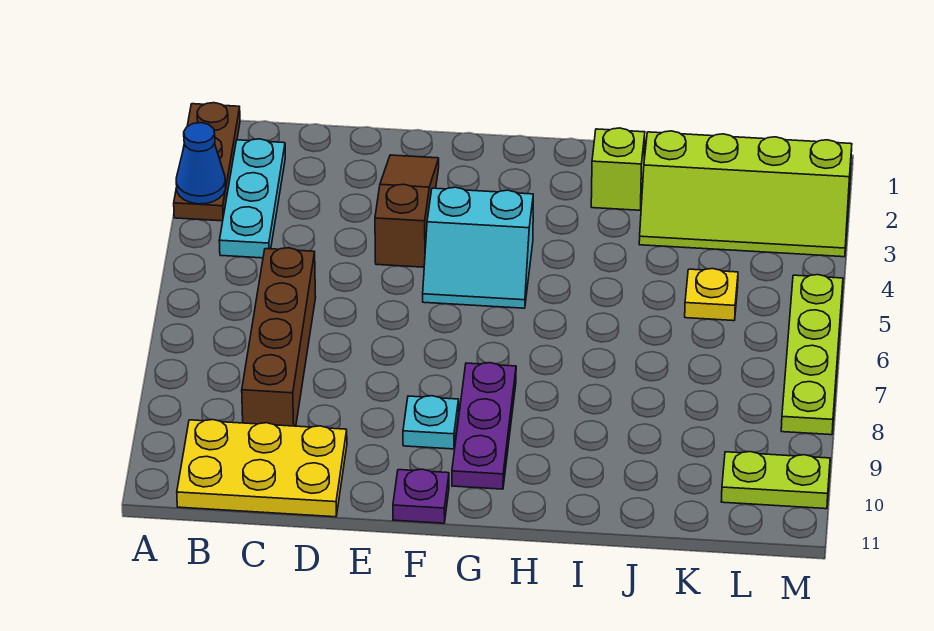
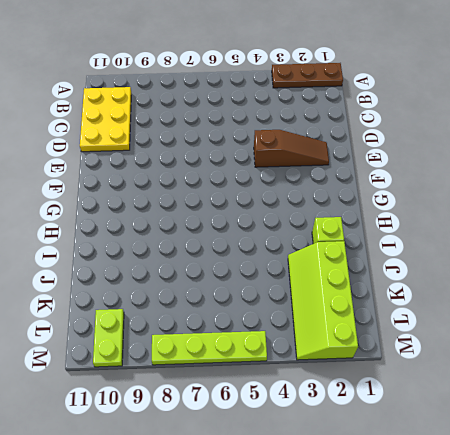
none -> cyan 1x3 plate [219,139,285,258]
none -> brown 1x4 brick [242,248,316,426]
none -> cyan 2x2 slope [423,187,533,308]

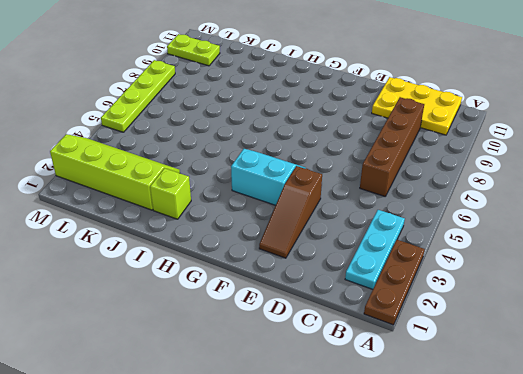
none -> cyan 1x1 plate [403,396,459,449]
none -> purple 1x1 plate [393,469,449,523]
none -> purple 1x3 plate [452,363,516,489]

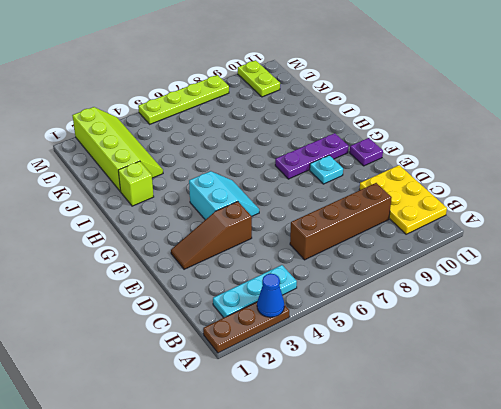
none -> yellow 1x1 plate [685,269,738,321]

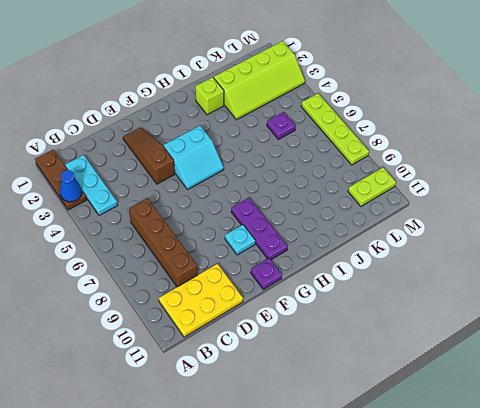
purple 1x1 plate [267,112,296,139] -> yellow 1x1 plate [685,269,738,321]

